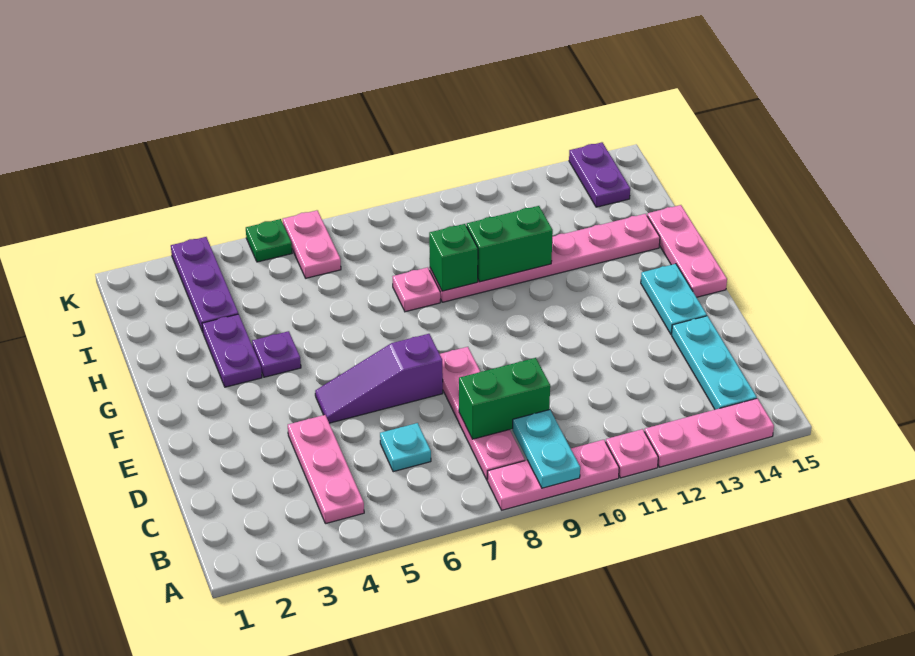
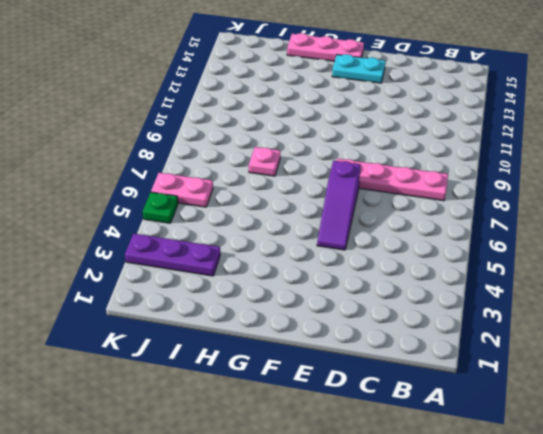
none -> pink 1x3 plate [487,440,619,510]
none -> pink 1x1 plate [606,429,658,478]
none -> pink 1x3 plate [644,398,774,467]

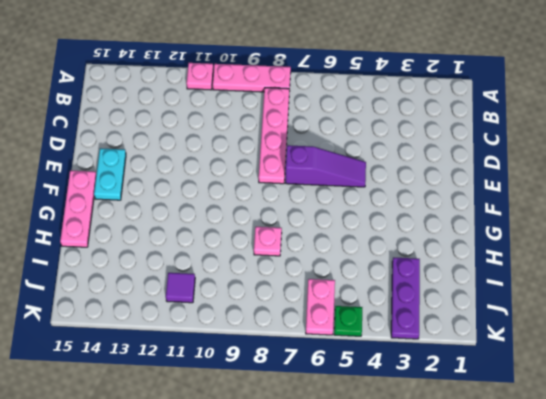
purple 1x1 tile [166,273,195,303] -> none
none -> pink 1x3 plate [644,398,774,467]
none -> pink 1x3 plate [288,415,364,524]
none -> cyan 1x3 plate [672,316,757,410]

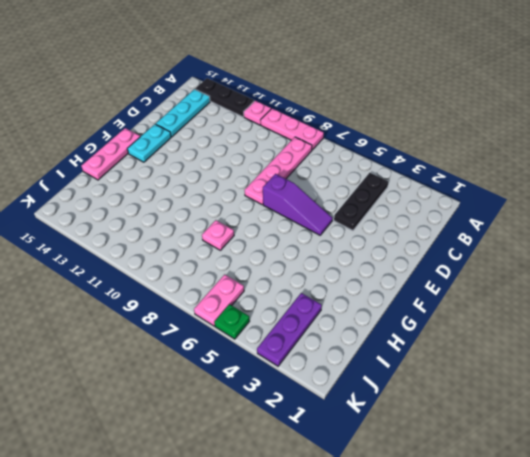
black 1x3 plate [195,78,254,117] -> pink 1x3 plate [644,398,774,467]
black 1x3 plate [334,173,388,230] -> pink 1x3 plate [288,415,364,524]
none -> cyan 1x1 plate [380,423,431,472]
none -> purple 1x2 plate [202,314,262,387]
none -> purple 1x1 plate [252,331,301,377]

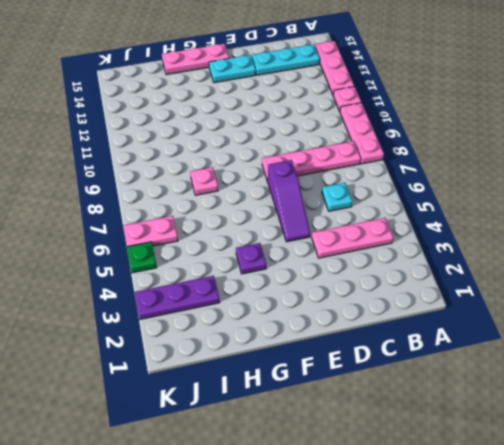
none -> purple 1x2 plate [202,314,262,387]
none -> pink 1x6 plate [430,214,660,302]
none -> purple 1x2 plate [569,142,630,207]

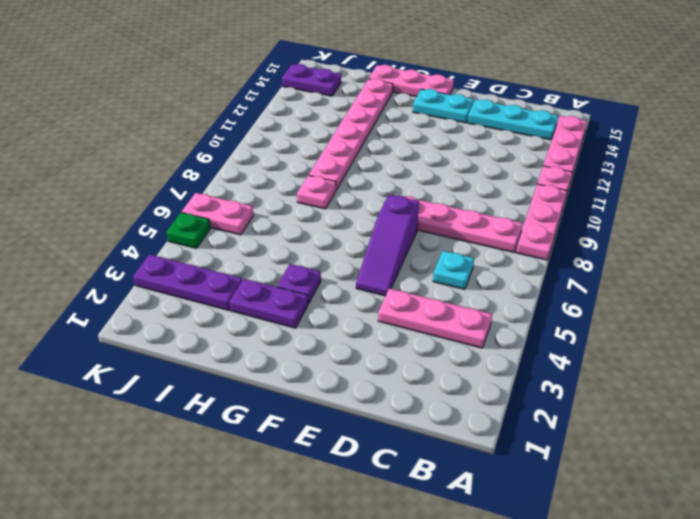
none -> cyan 1x2 plate [513,409,580,488]
none -> green 1x2 brick [459,358,550,439]
none -> green 1x1 brick [429,224,478,291]

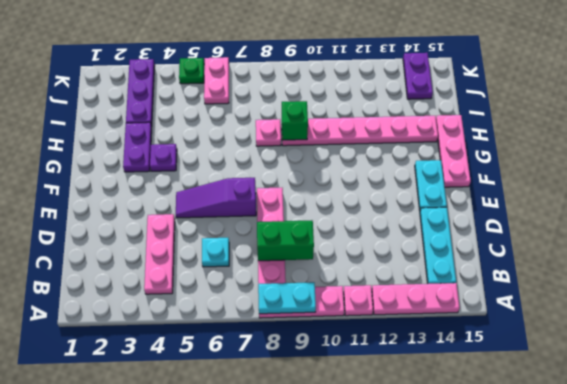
cyan 1x2 plate [258,282,316,314] -> cyan 1x2 plate turned to [513,409,580,488]
none -> green 1x2 brick [467,206,553,282]

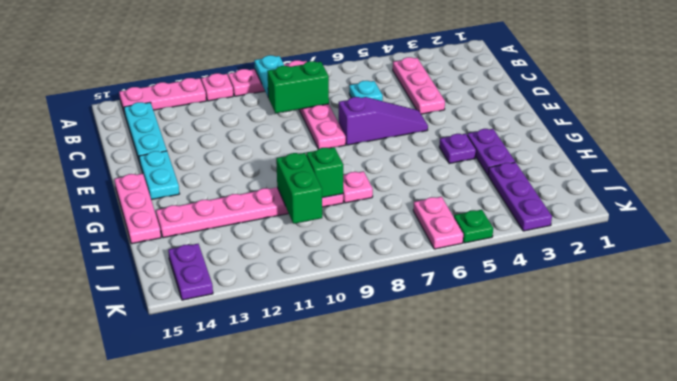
green 1x2 brick [276,153,322,224] -> green 1x2 brick turned to [467,206,553,282]

